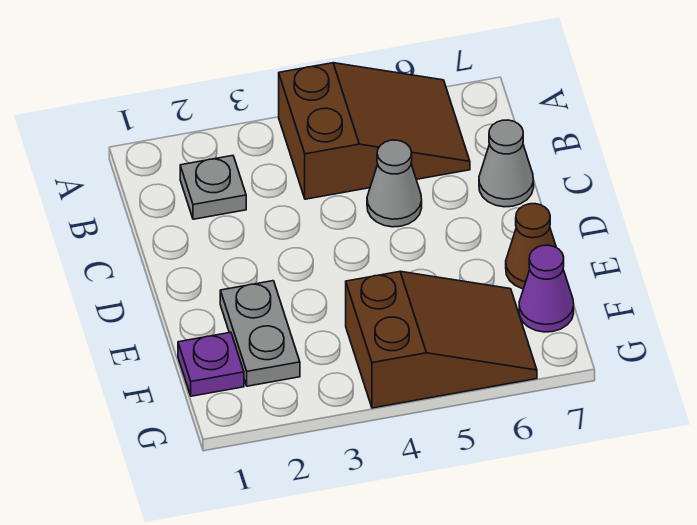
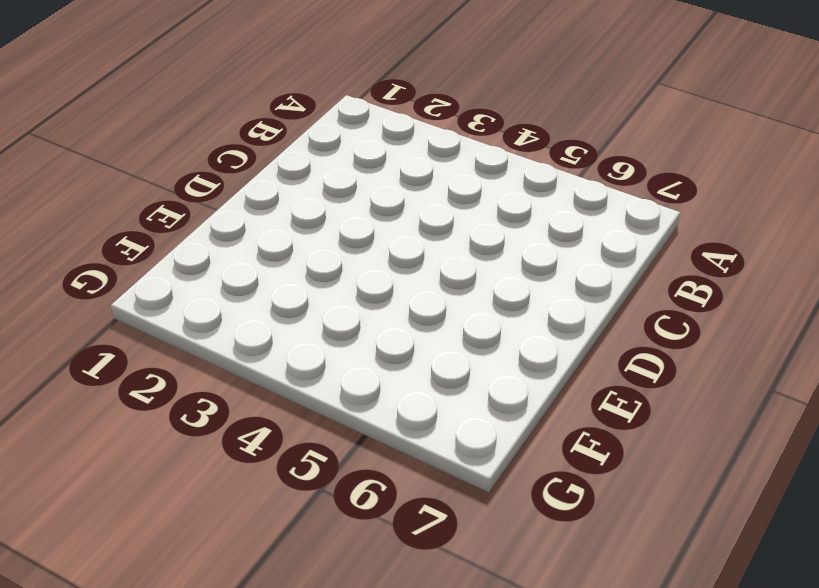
none -> brown 2x3 slope [279,63,470,199]
none -> grey 1x1 plate [180,156,246,219]

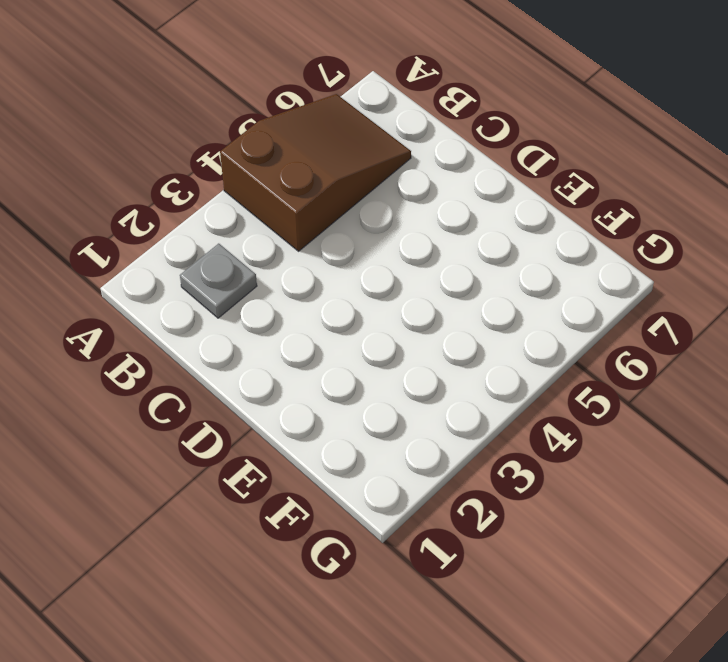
none -> grey 1x1 cone [367,140,422,227]
none -> grey 1x1 cone [479,120,534,207]

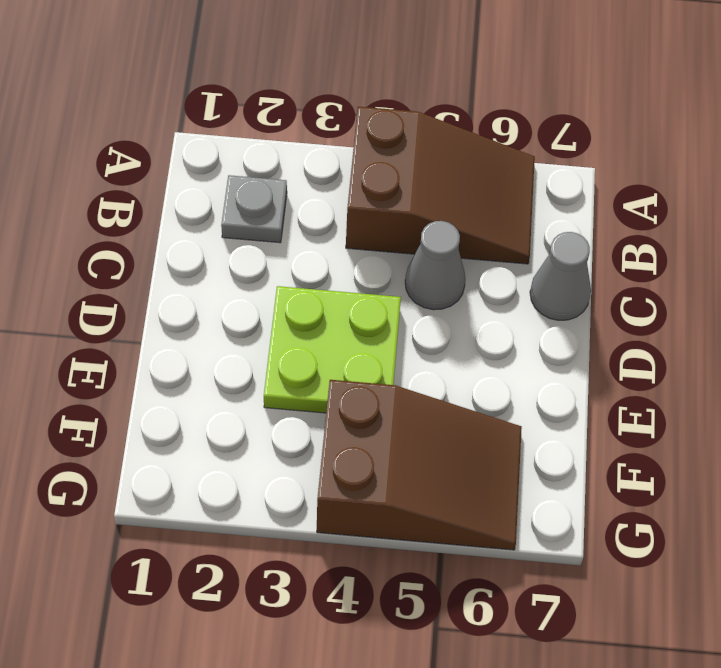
lime 2x2 plate [264,286,401,413] -> none
none -> grey 1x2 plate [220,281,300,386]
none -> brown 1x1 cone [506,204,556,289]

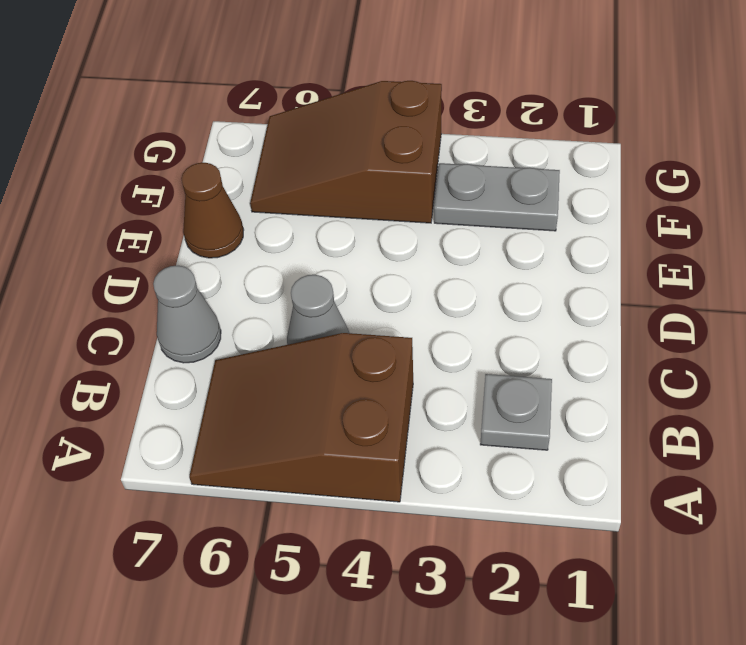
grey 1x2 plate [434,163,560,231] -> grey 1x2 plate turned to [220,281,300,386]
none -> purple 1x1 plate [178,332,244,396]
none -> purple 1x1 cone [519,245,574,332]

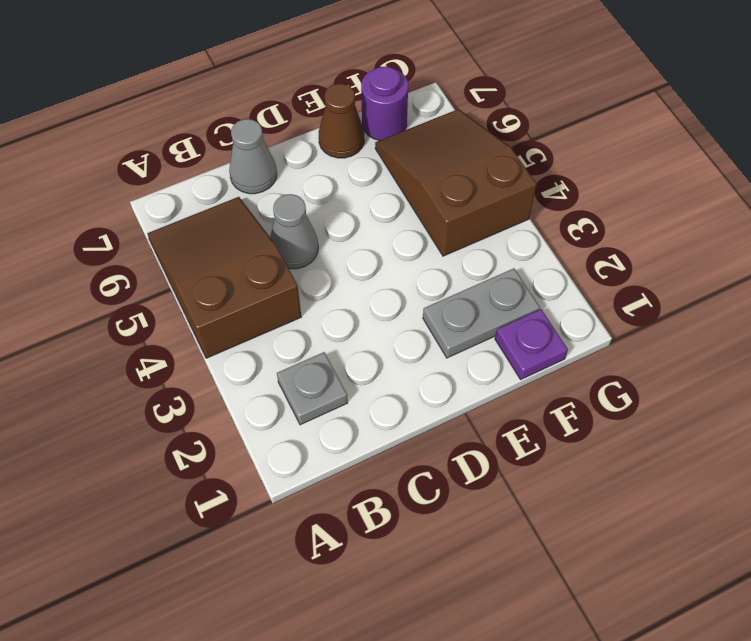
purple 1x1 round brick [361,66,408,140] -> purple 1x1 cone [519,245,574,332]

